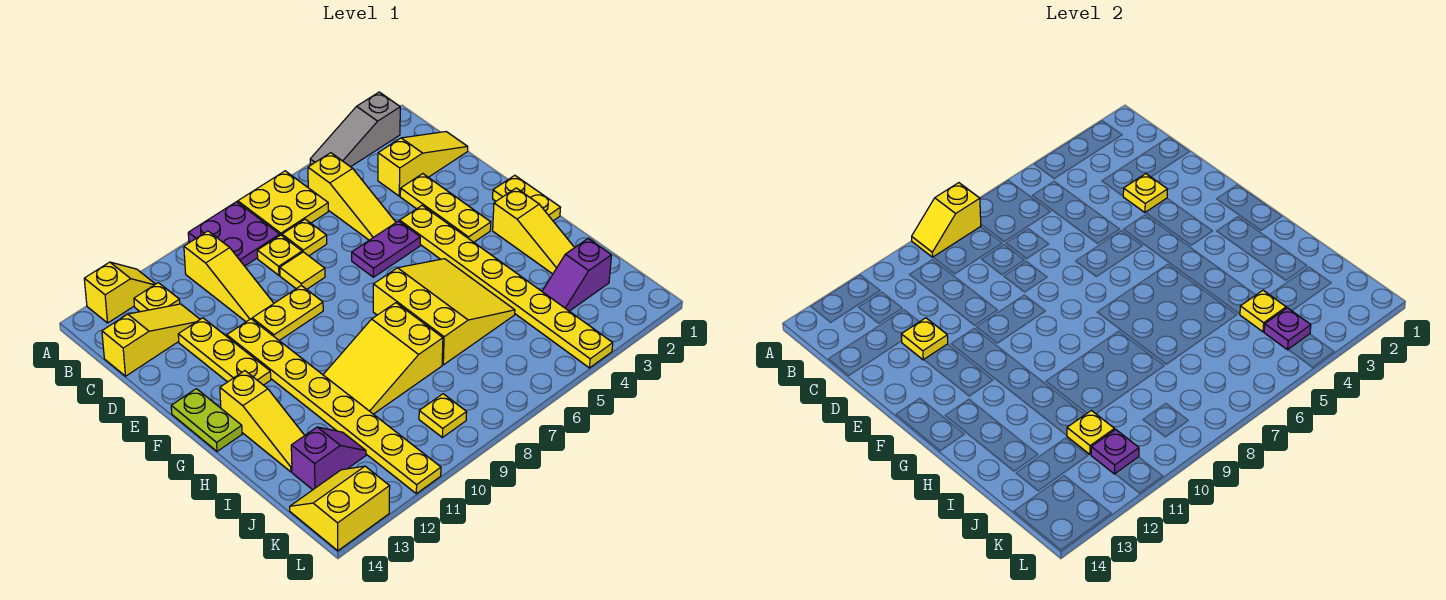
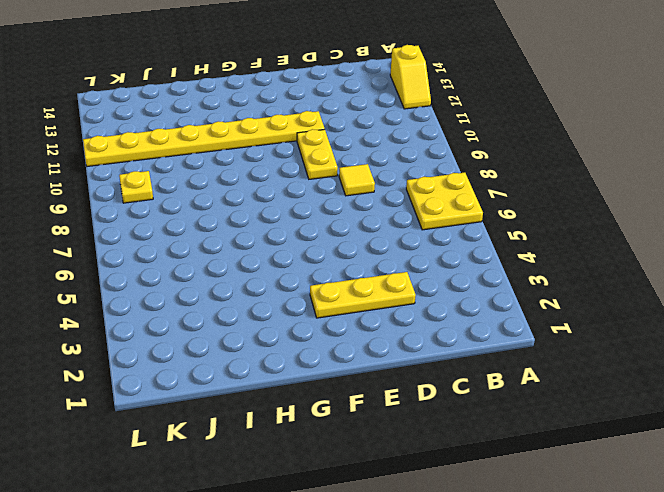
none -> grey 1x3 slope [310,92,400,167]
none -> purple 2x2 plate [188,202,280,266]
none -> yellow 1x3 slope [308,153,396,240]
none -> yellow 1x3 slope [184,231,274,322]

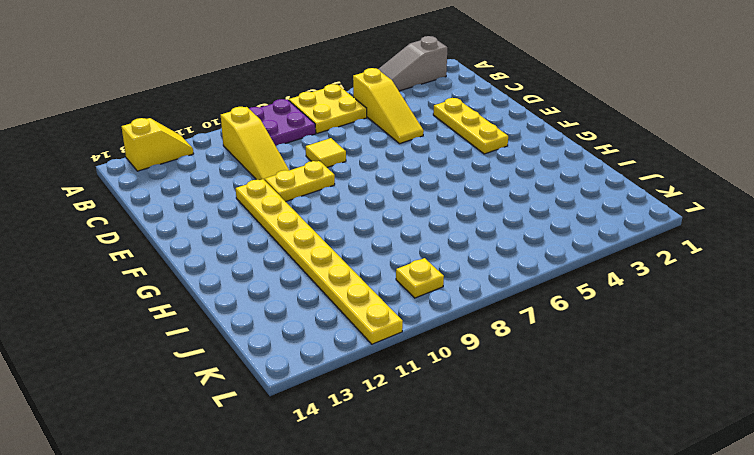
none -> yellow 1x1 plate [134,283,180,312]
none -> yellow 1x3 slope [378,132,468,196]
none -> yellow 1x1 plate [282,219,327,256]
none -> yellow 1x1 plate [257,235,302,275]

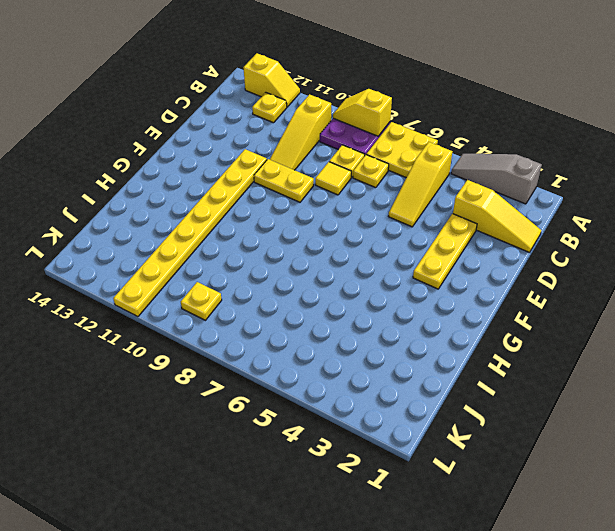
none -> yellow 1x3 slope [102,304,200,376]
none -> yellow 1x3 plate [178,318,271,385]
none -> yellow 1x8 plate [400,205,613,368]
none -> purple 1x2 plate [352,221,420,277]

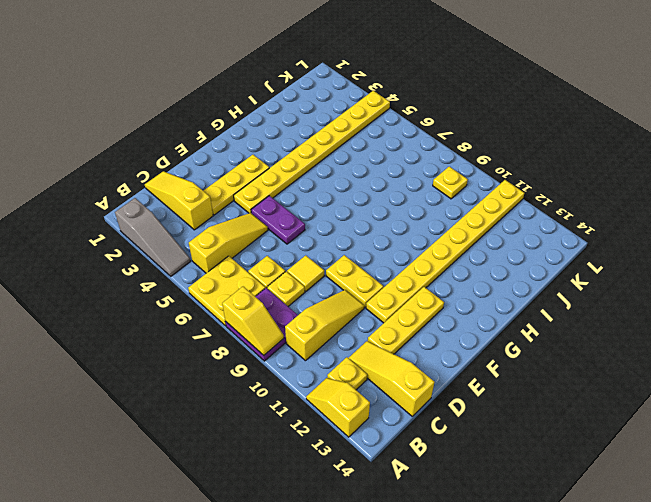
none -> yellow 1x2 plate [493,175,561,221]
none -> lime 1x2 plate [171,389,242,451]
none -> yellow 1x3 slope [493,188,575,274]
none -> yellow 3x3 slope [373,259,515,365]

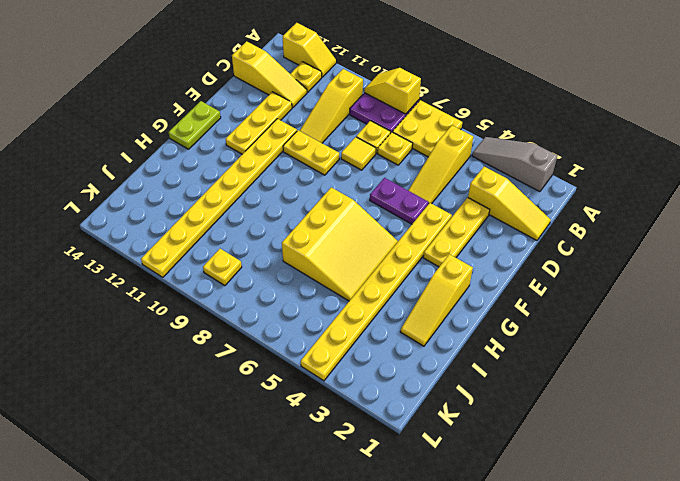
none -> yellow 1x2 plate [493,175,561,221]
none -> yellow 1x3 slope [220,371,305,472]
none -> yellow 2x3 slope [323,303,443,414]
none -> purple 1x2 slope [542,239,611,311]

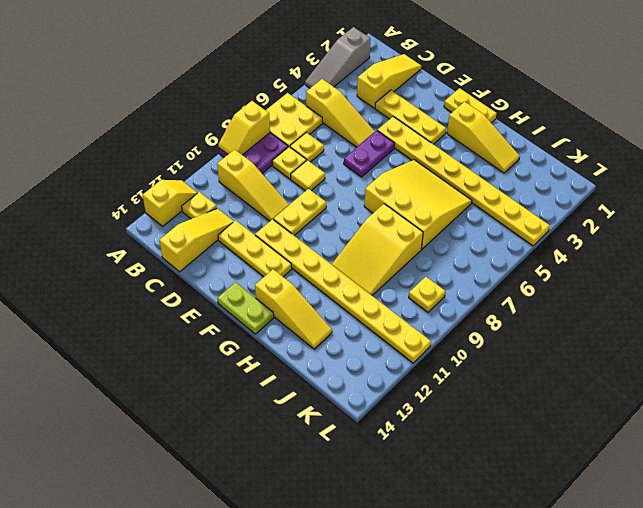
none -> purple 1x2 slope [542,239,611,311]
none -> purple 1x2 slope [291,427,366,490]
none -> yellow 2x2 slope [290,466,390,551]
none -> yellow 1x1 plate [1123,174,1167,213]

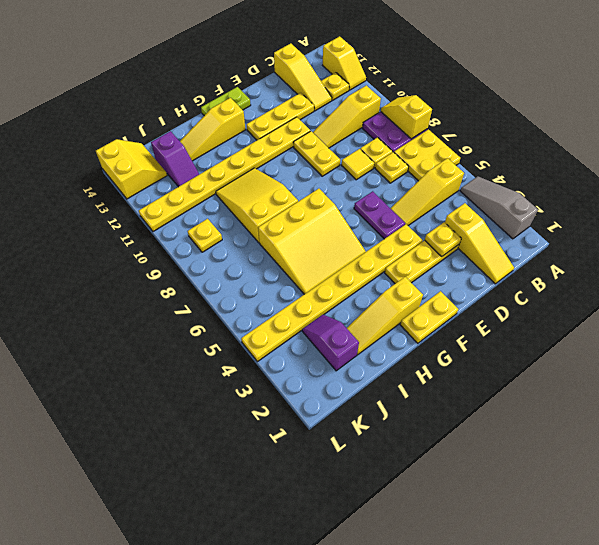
none -> yellow 1x1 plate [901,318,948,360]
none -> yellow 1x1 plate [1240,290,1286,332]
none -> yellow 1x1 plate [1067,410,1114,454]
none -> purple 1x1 plate [1264,308,1311,350]

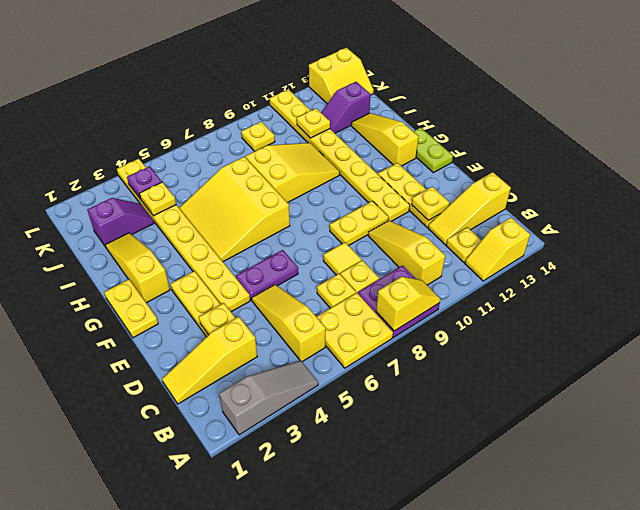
none -> purple 1x1 plate [1091,429,1139,474]

